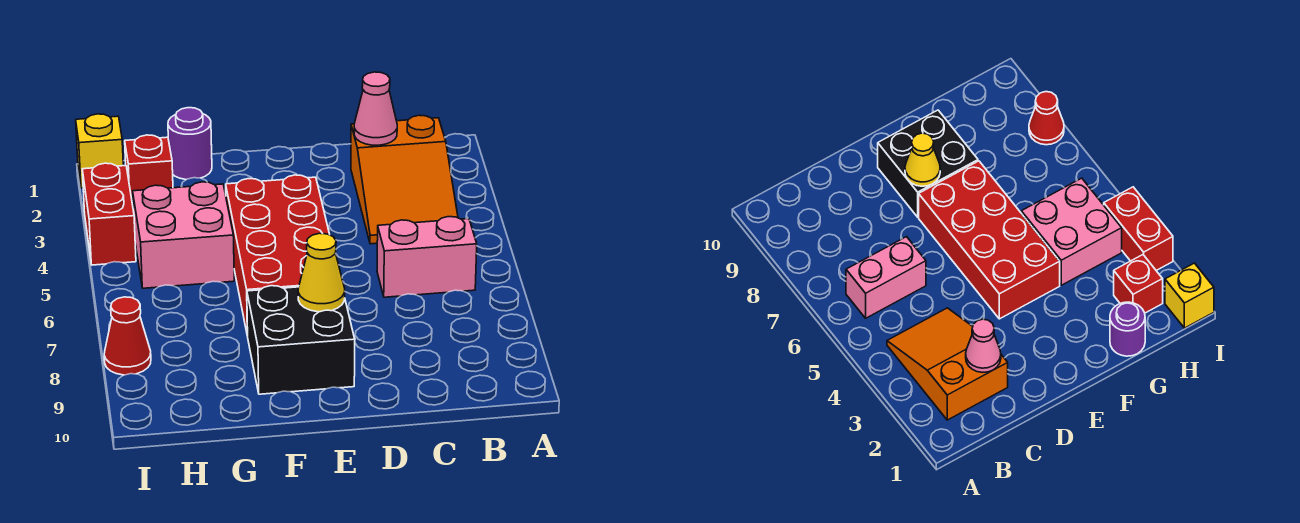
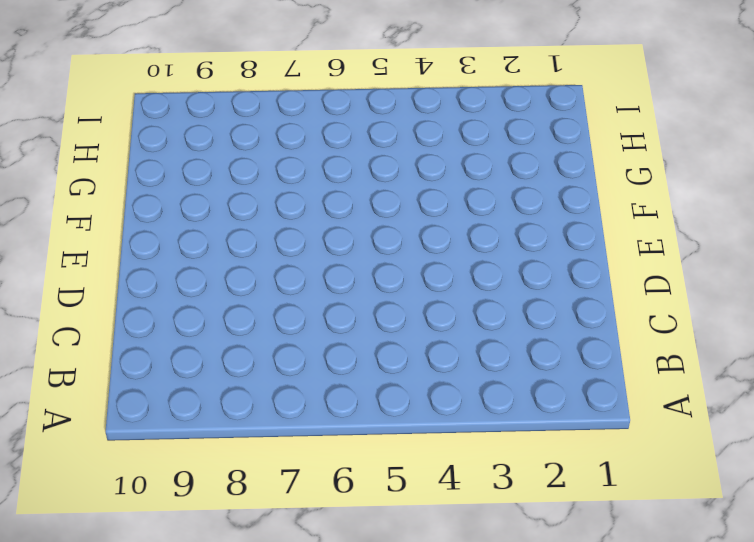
none -> orange 2x3 slope [351,115,458,244]
none -> pink 1x2 brick [377,217,477,297]
none -> red 2x4 brick [226,175,330,336]

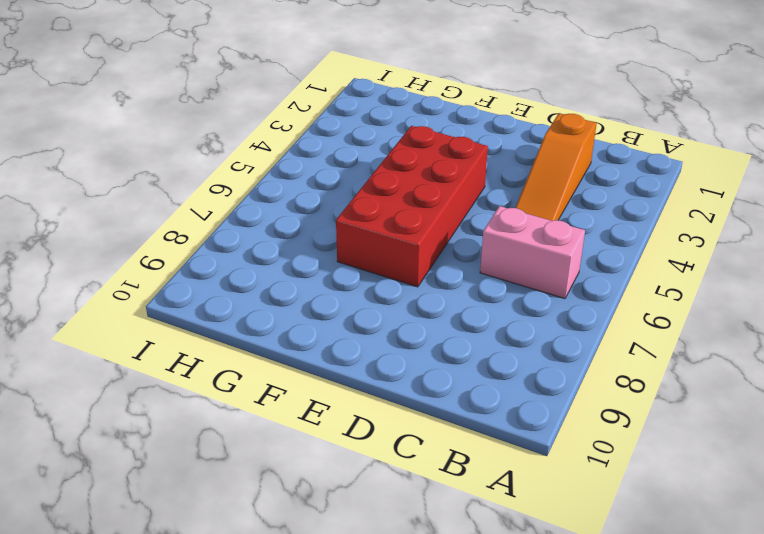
orange 1x3 slope [515,113,597,221] -> orange 2x3 slope [351,115,458,244]
none -> black 2x2 brick [247,286,355,394]
none -> purple 1x1 round brick [168,108,212,180]
none -> pink 2x2 brick [133,182,234,288]

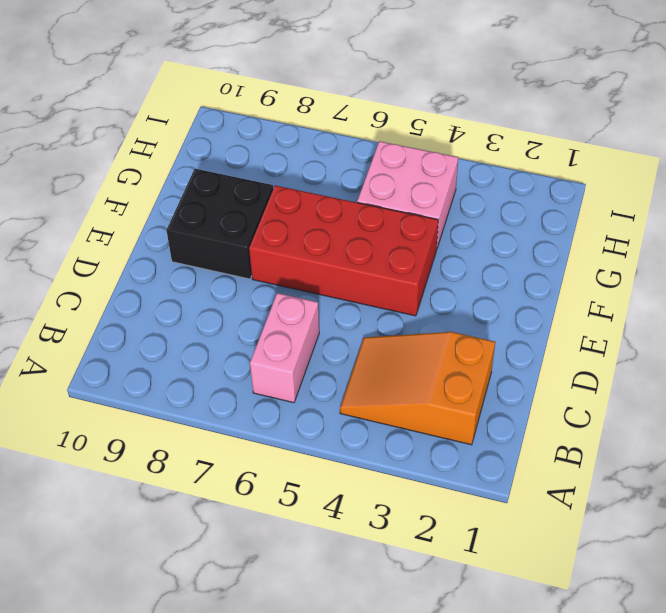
none -> purple 1x1 round brick [168,108,212,180]
none -> red 1x1 brick [125,135,173,205]
none -> yellow 1x1 brick [76,114,123,188]

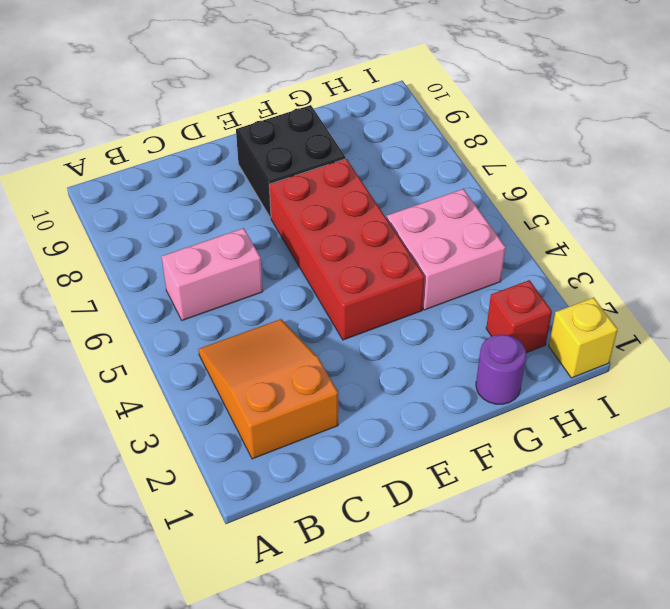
none -> red 1x2 brick [82,163,136,265]
none -> red 1x1 cone [104,297,151,375]
none -> pink 1x1 cone [354,72,397,145]

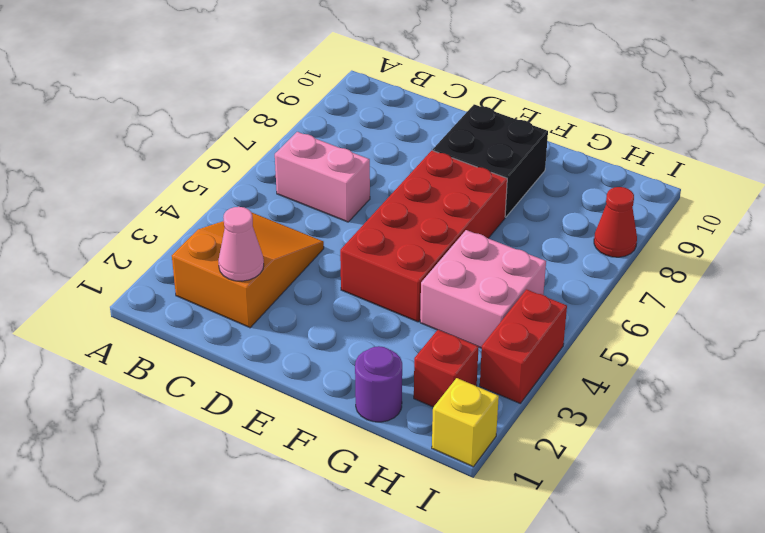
none -> yellow 1x1 cone [298,233,345,312]

